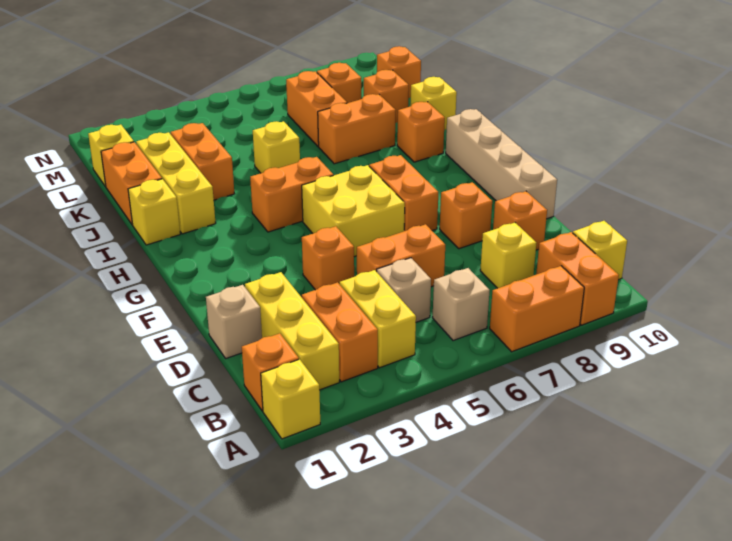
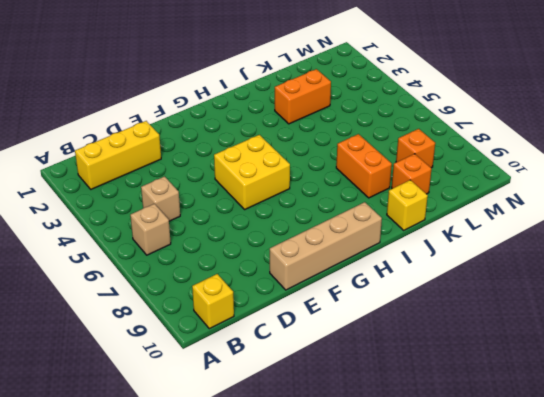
none -> yellow 1x1 brick [261,359,320,439]
none -> orange 1x2 brick [490,266,584,352]
none -> orange 1x2 brick [536,232,619,325]
none -> orange 1x1 brick [242,333,299,411]

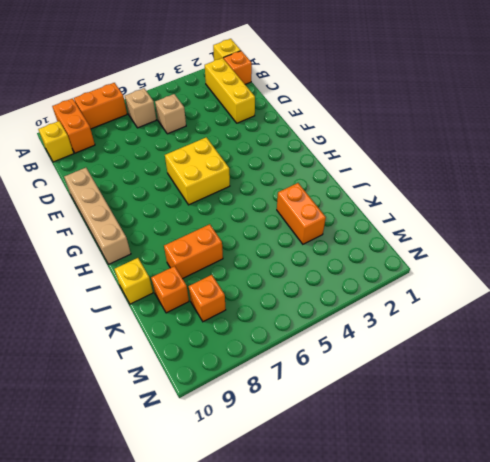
none -> orange 1x2 brick [302,282,378,382]
none -> yellow 1x2 brick [340,270,416,368]
none -> yellow 1x1 brick [480,223,536,288]
none -> tan 1x1 brick [206,285,262,358]

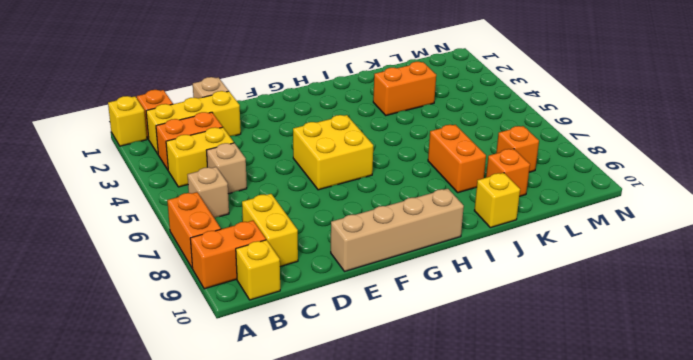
yellow 1x2 brick [242,194,298,267] -> yellow 1x1 brick [480,223,536,288]
none -> orange 1x2 brick [357,224,445,287]
none -> orange 1x1 brick [493,191,547,250]
none -> orange 1x1 brick [302,226,354,290]
none -> orange 1x1 brick [440,182,492,249]

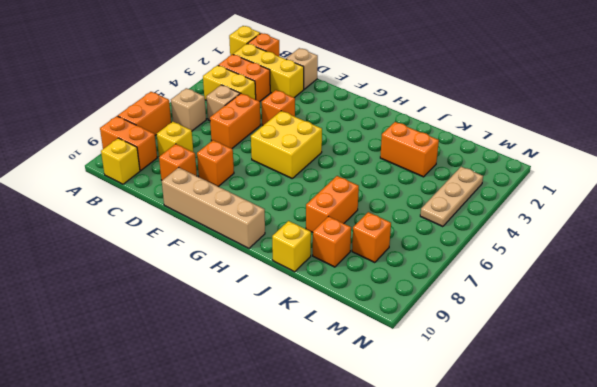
tan 1x3 plate [420,167,483,227] -> none
none -> orange 1x2 brick [369,155,438,231]
none -> orange 1x2 brick [250,157,333,232]
none -> yellow 1x1 brick [128,179,180,245]
none -> yellow 1x3 brick [136,132,216,234]

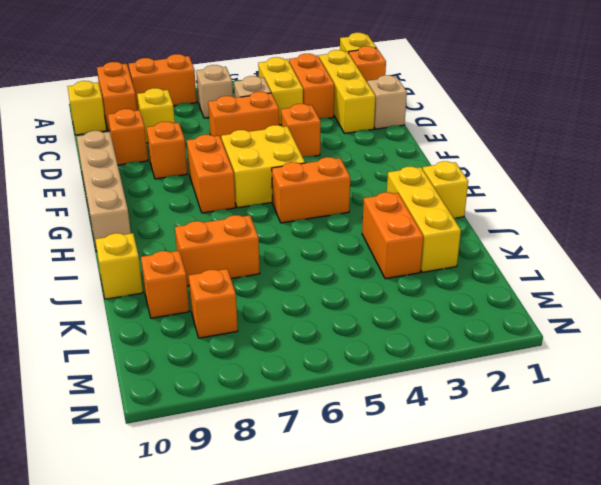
none -> orange 1x1 brick [397,102,445,162]
none -> orange 1x2 brick [101,142,162,225]
none -> yellow 1x1 brick [253,121,300,173]
none -> orange 1x2 brick [286,71,347,146]

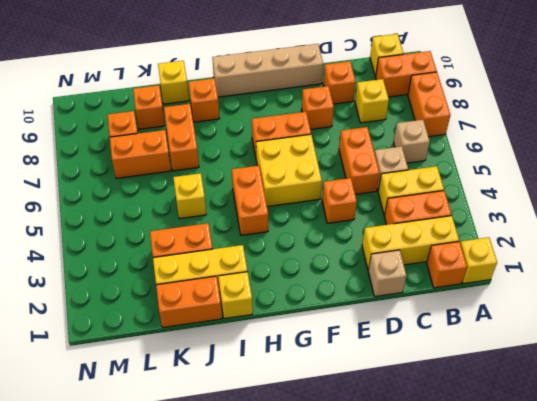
none -> yellow 1x1 brick [88,125,134,187]
none -> orange 1x1 brick [377,46,421,98]

